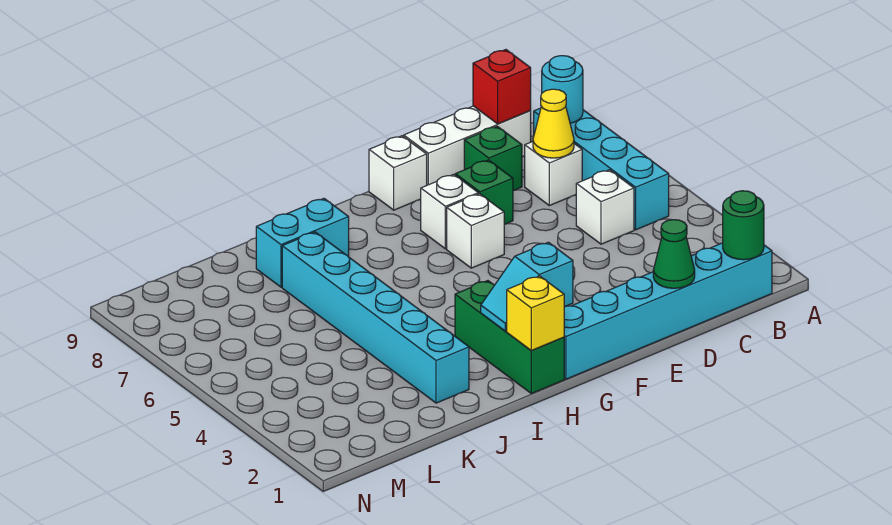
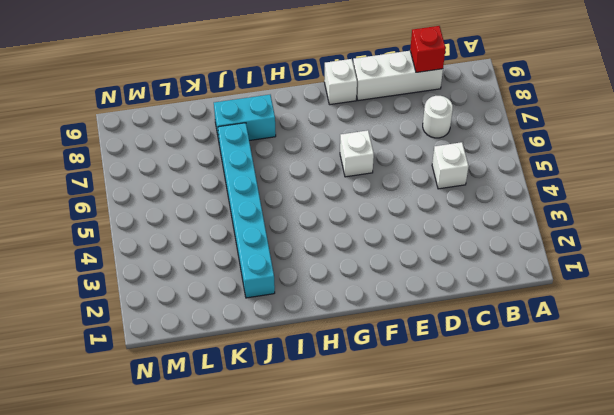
white 1x1 round brick [423,96,453,138] -> white 1x1 brick [525,142,582,206]
none -> cyan 1x6 brick [564,243,772,379]
none -> cyan 1x4 brick [534,108,669,230]
none -> green 1x1 brick [464,126,522,191]

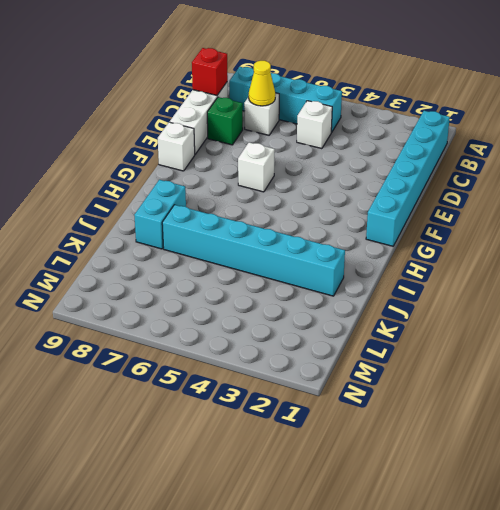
none -> green 1x1 brick [455,160,513,224]
none -> white 1x1 brick [420,174,478,249]
none -> green 1x3 brick [455,281,564,394]

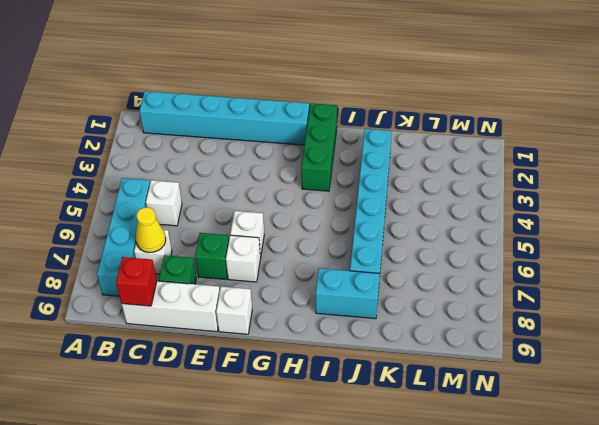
none -> green 1x1 round brick [723,191,764,260]
none -> cyan 1x1 round brick [542,56,583,123]
none -> green 1x1 cone [653,220,695,288]

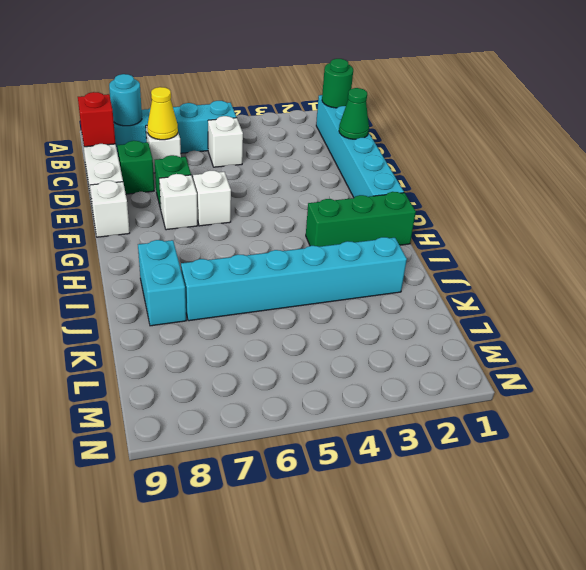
none -> cyan 1x2 slope [481,242,573,331]
none -> yellow 1x1 brick [507,276,564,350]

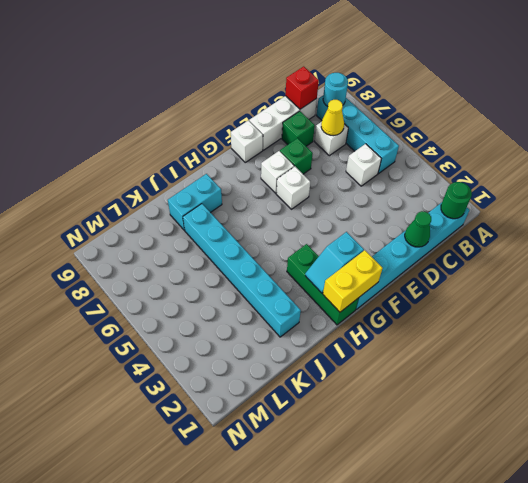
yellow 1x2 brick [323,250,383,312] -> yellow 1x1 brick [507,276,564,350]

